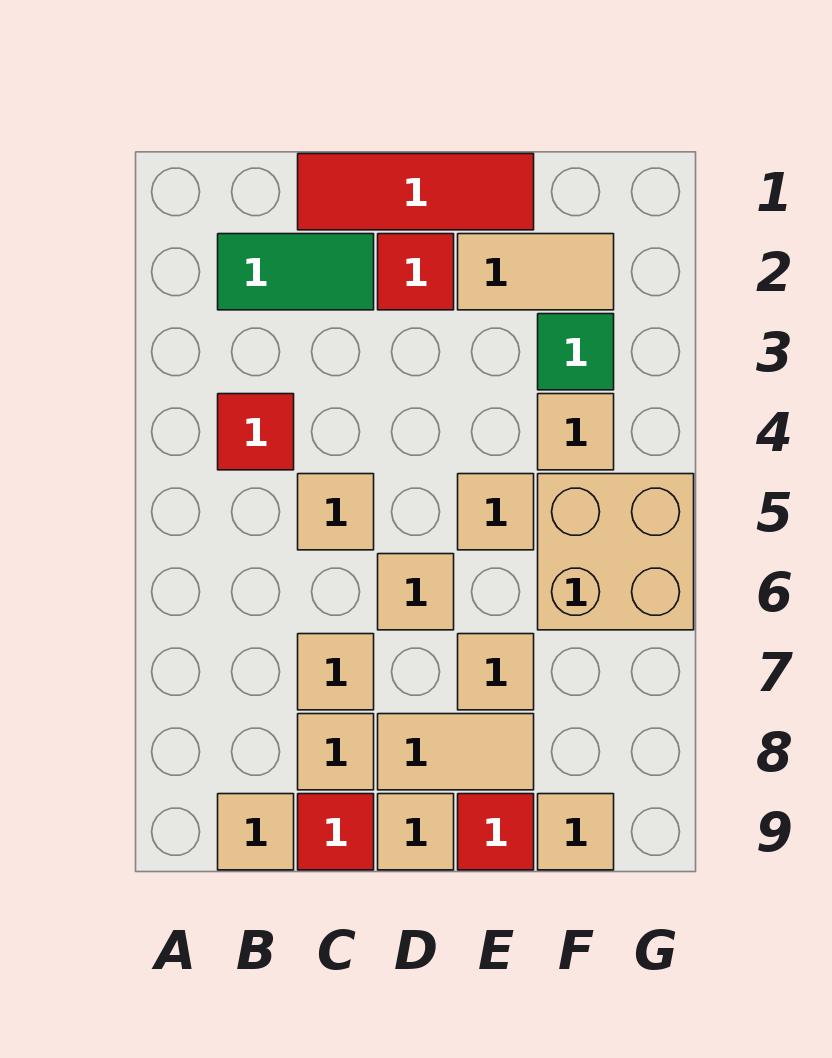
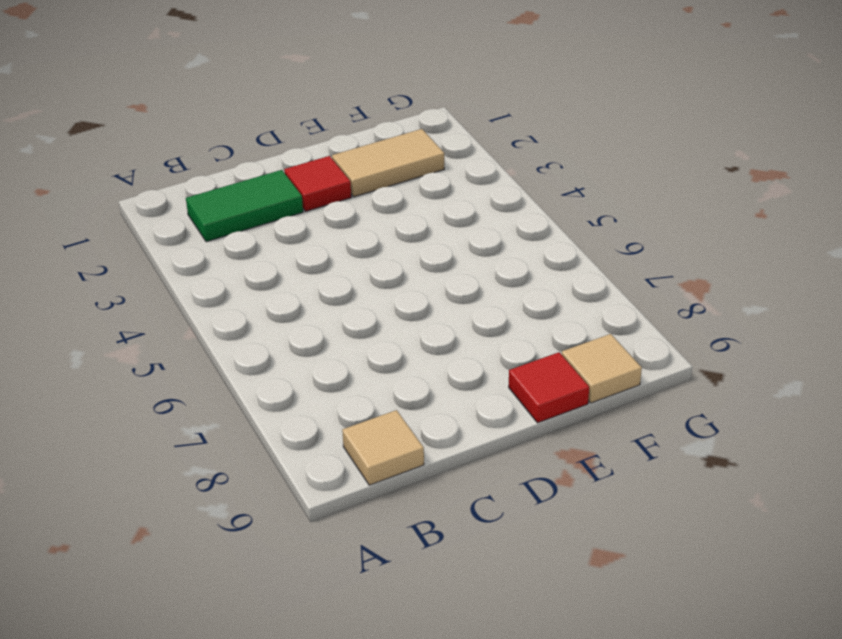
none -> red 1x1 tile [218,394,294,470]
none -> red 1x3 tile [298,154,534,230]
none -> tan 1x1 tile [298,474,374,550]

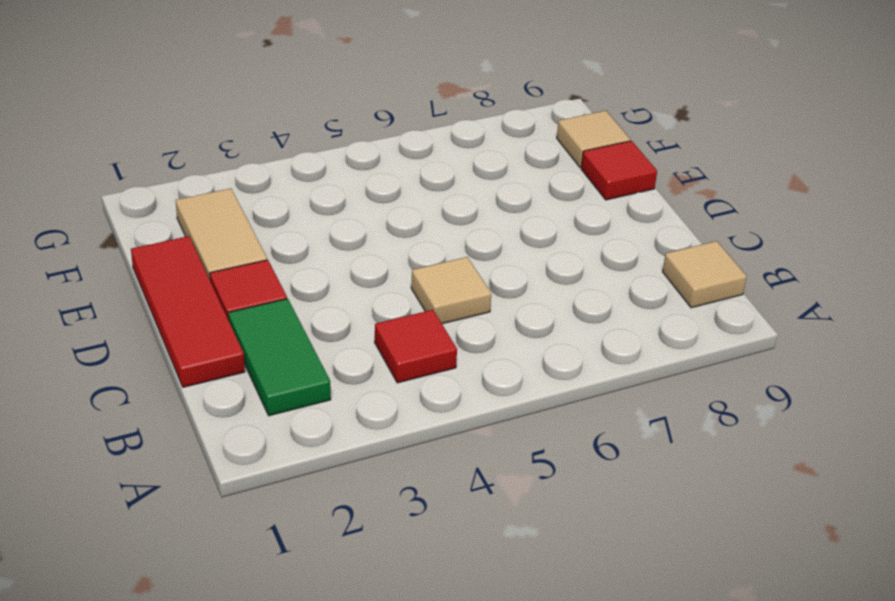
none -> tan 1x1 tile [298,634,374,710]
none -> tan 1x1 tile [298,714,374,790]
none -> red 1x1 tile [298,794,374,870]

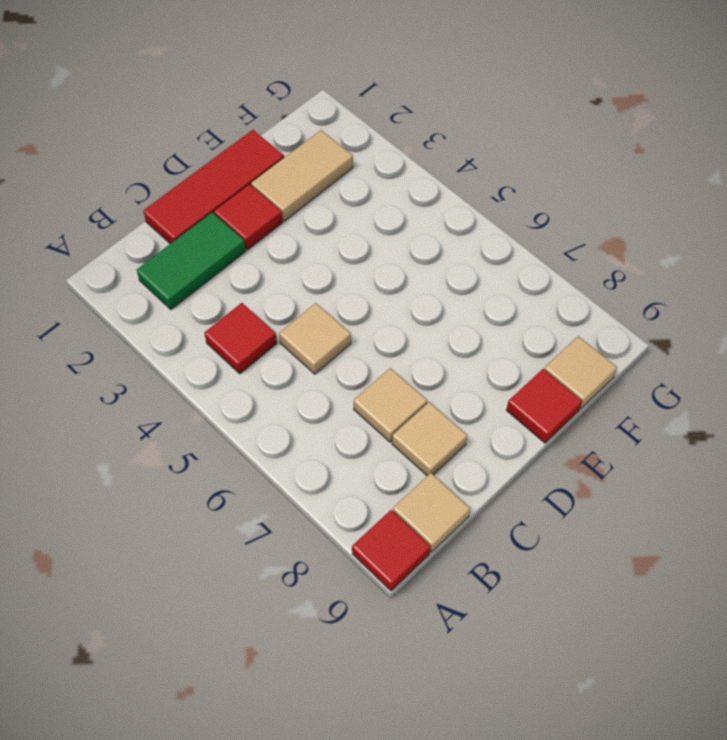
red 1x1 tile [352,510,430,591] -> red 1x1 tile moved to [298,794,374,870]
none -> tan 1x1 tile [378,554,454,630]
none -> tan 1x2 tile [378,714,534,790]
none -> tan 1x1 tile [378,794,454,870]

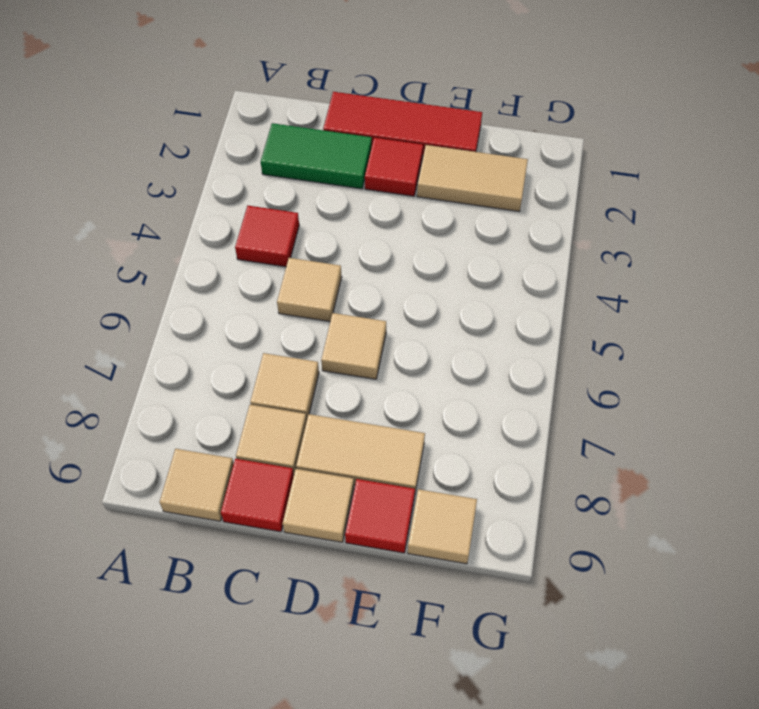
none -> tan 1x1 tile [458,474,534,550]
none -> tan 1x1 tile [458,634,534,710]
none -> green 1x1 tile [538,314,614,390]

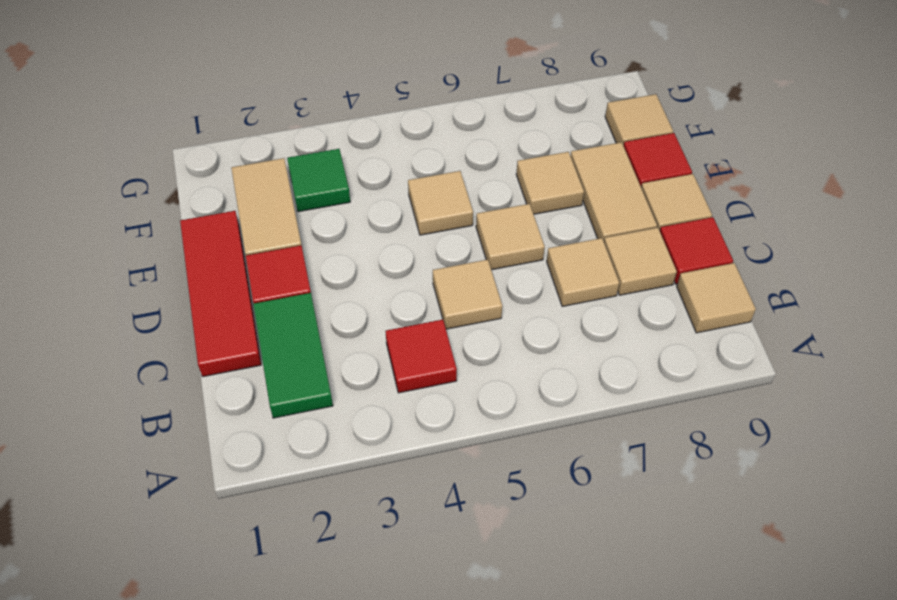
none -> tan 1x1 tile [538,394,614,470]
none -> tan 2x2 brick [538,474,694,630]

